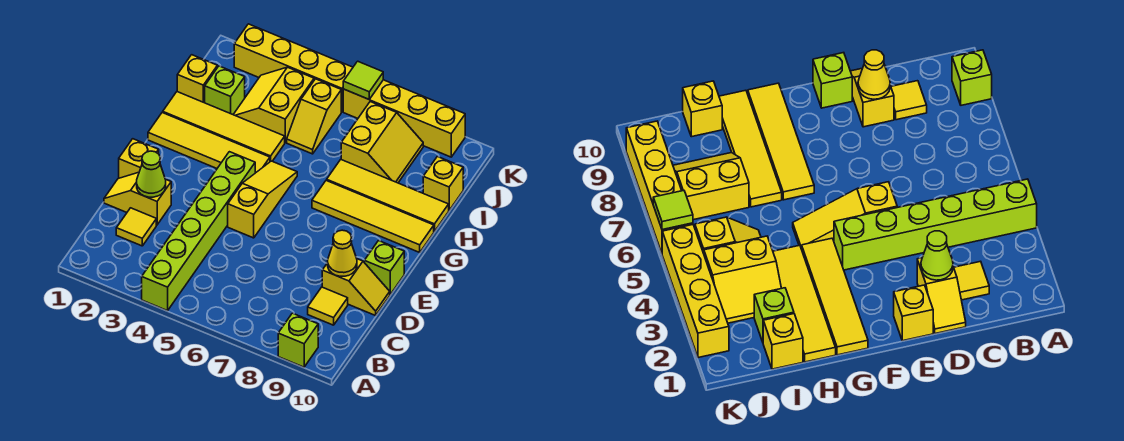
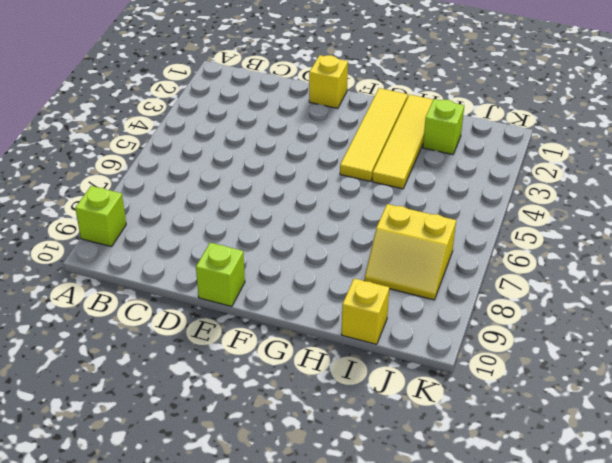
none -> lime 1x6 brick [142,152,255,311]
none -> yellow 1x1 tile [116,208,156,246]
none -> yellow 1x1 tile [308,287,348,325]

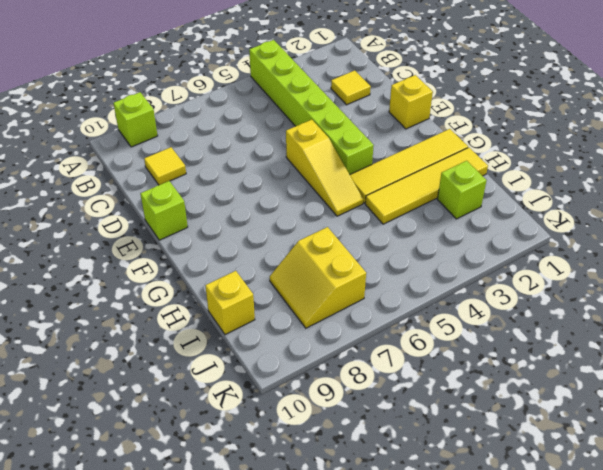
none -> yellow 1x2 slope [104,172,171,225]
none -> yellow 1x2 slope [322,259,390,316]
none -> yellow 1x4 tile [312,180,434,252]

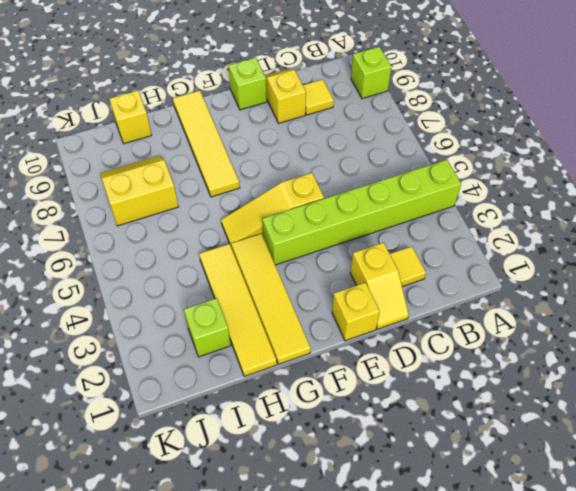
none -> yellow 1x4 tile [327,160,449,232]
none -> yellow 1x1 brick [177,55,217,103]
none -> yellow 2x2 slope [233,67,314,142]

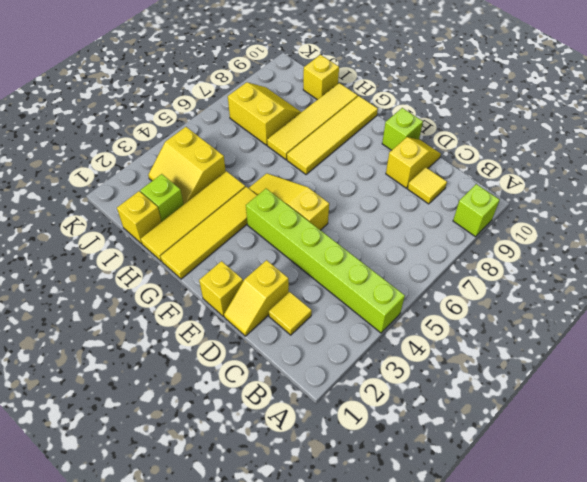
none -> yellow 1x2 slope [287,79,341,154]
none -> yellow 1x4 brick [234,24,353,112]
none -> yellow 1x4 brick [343,80,465,157]

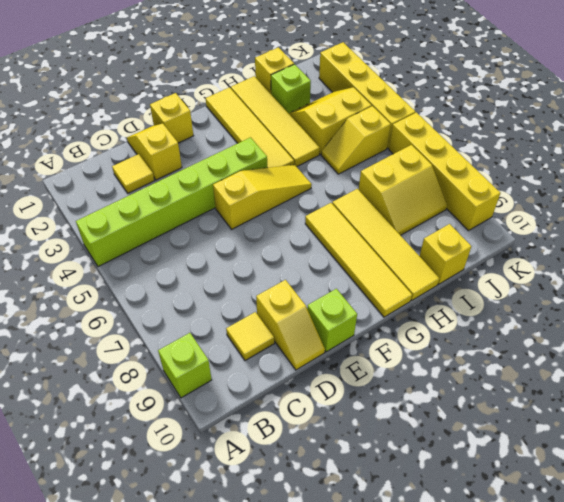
none -> lime 1x1 cone [137,151,166,197]
none -> yellow 1x1 cone [328,230,357,276]
none -> lime 1x1 tile [343,61,383,99]

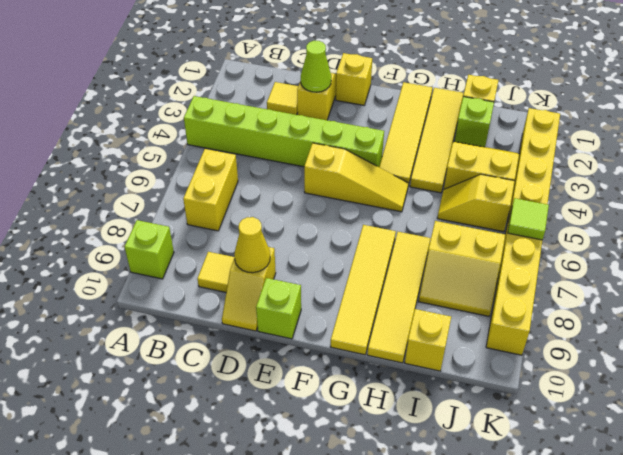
yellow 1x2 brick [183,149,238,231] -> none

